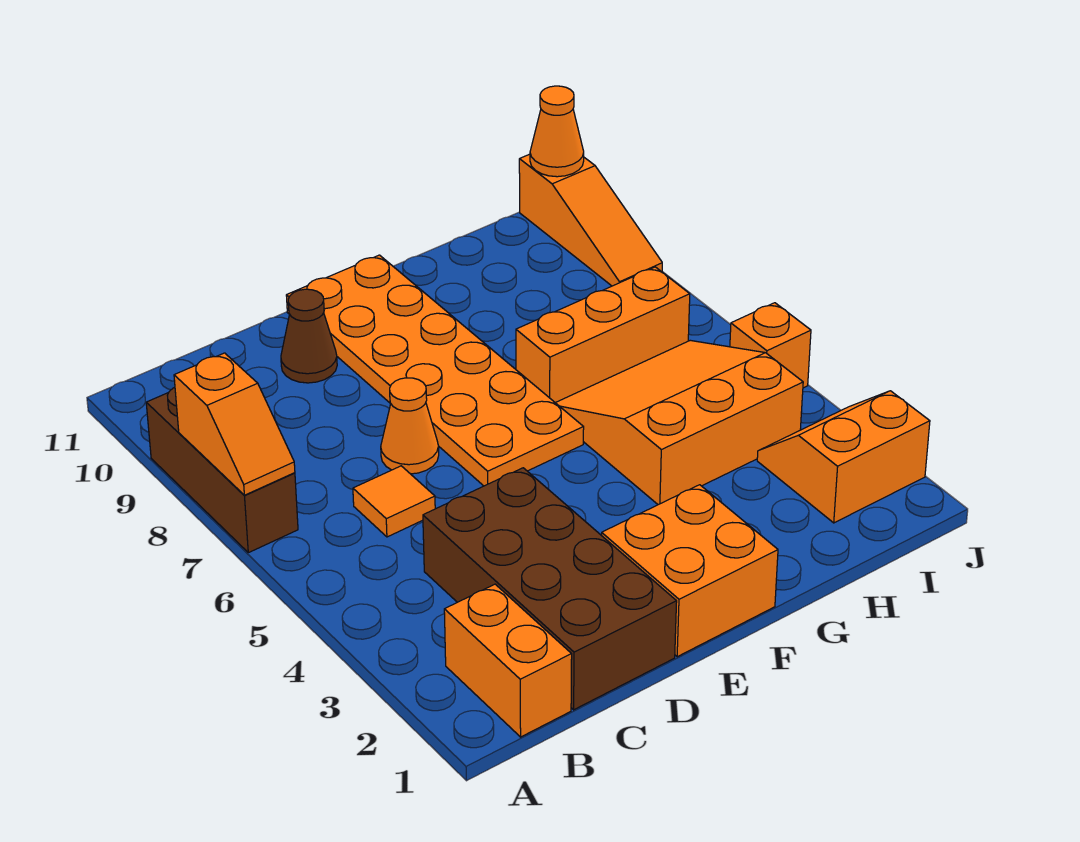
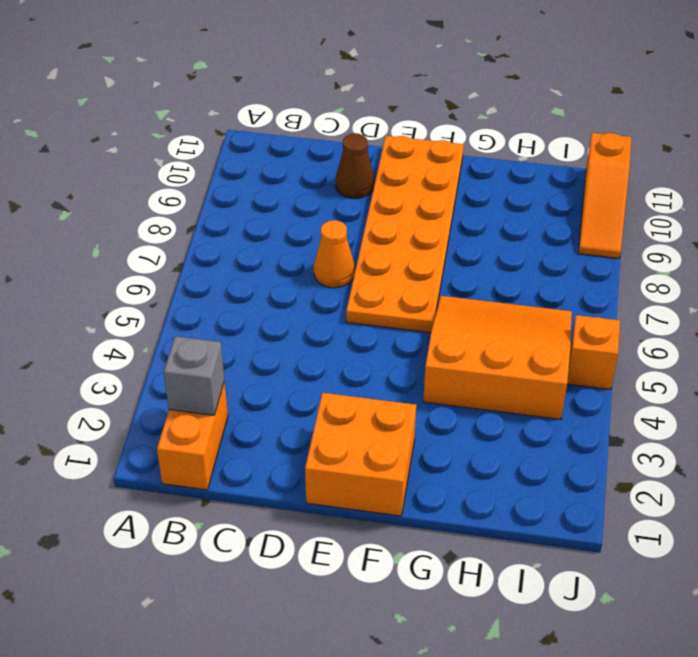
grey 1x1 brick [164,336,225,415] -> none
none -> brown 1x3 brick [146,387,298,553]
none -> brown 2x4 brick [423,468,677,710]
none -> orange 1x1 tile [353,466,435,537]

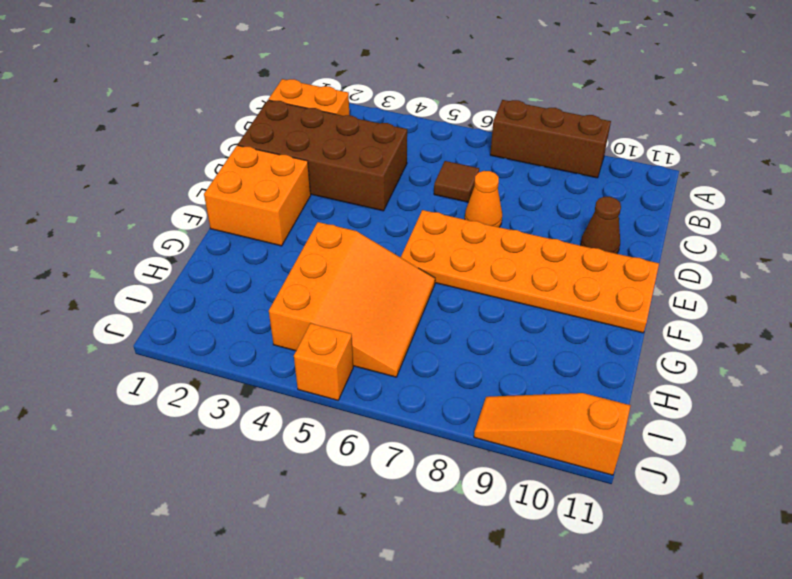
brown 1x1 tile [434,161,479,202] -> orange 1x1 tile [353,466,435,537]
none -> orange 1x3 brick [516,267,690,403]
none -> orange 2x2 slope [757,391,930,523]
none -> orange 1x2 slope [174,353,295,495]

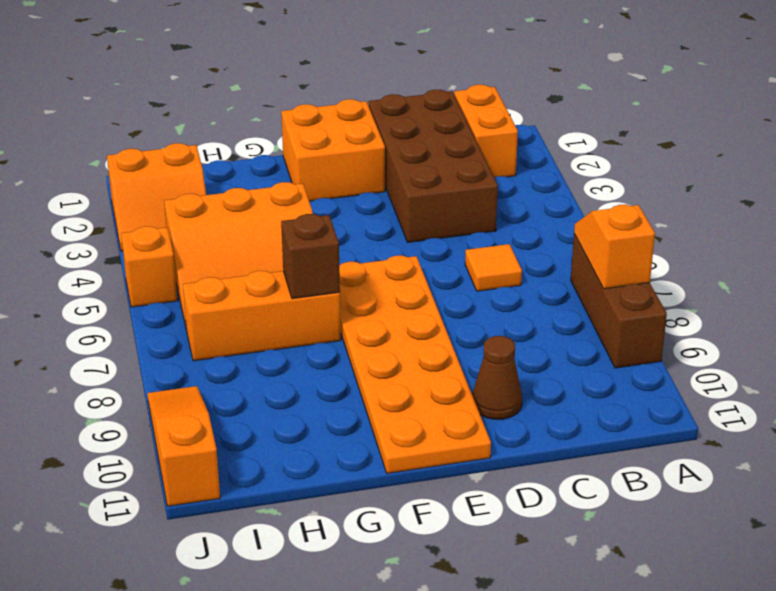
brown 1x1 brick [281,214,340,299] -> none
none -> orange 1x1 cone [381,378,439,474]
none -> orange 1x1 cone [530,86,584,177]

